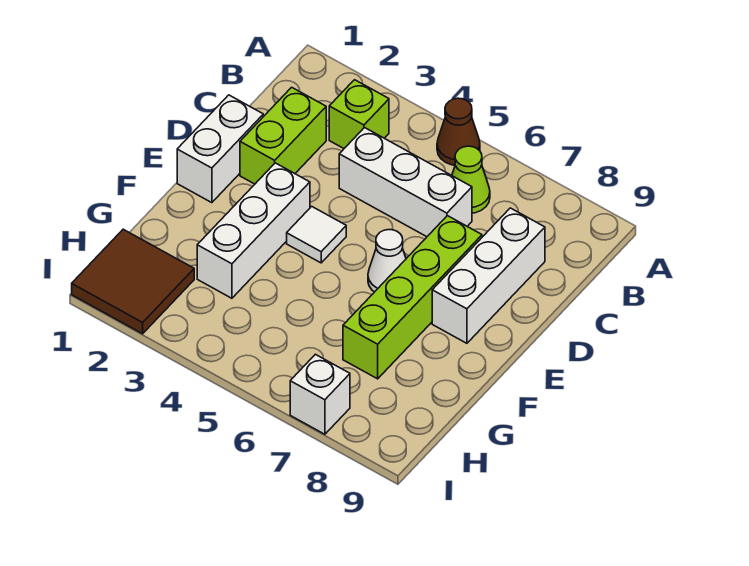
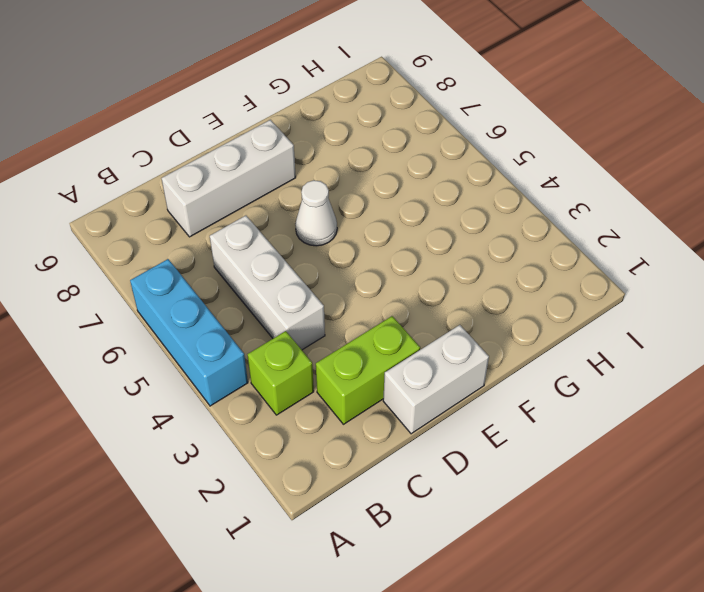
cyan 1x3 brick [130,259,248,406] -> brown 1x1 cone [437,98,480,165]
none -> lime 1x1 cone [452,146,490,213]
none -> lime 1x4 brick [343,216,482,379]
none -> white 1x3 brick [197,163,310,298]

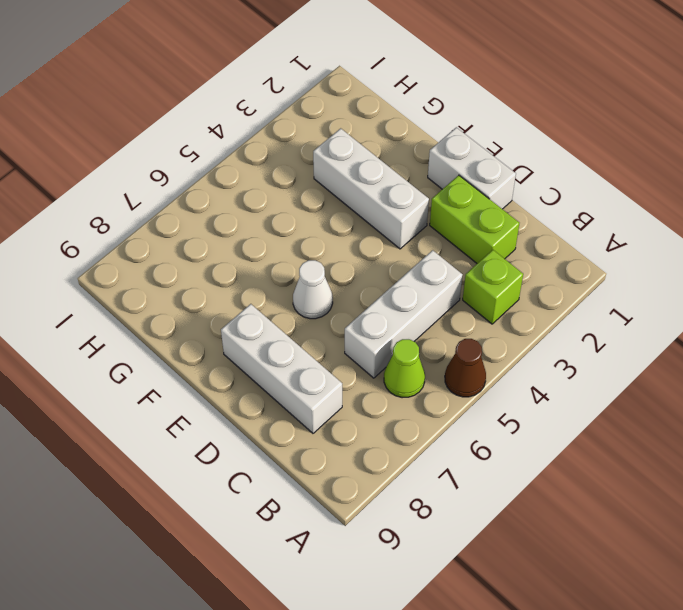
none -> lime 1x4 brick [343,216,482,379]
none -> white 1x1 tile [287,206,346,263]
none -> brown 2x2 tile [72,229,194,334]

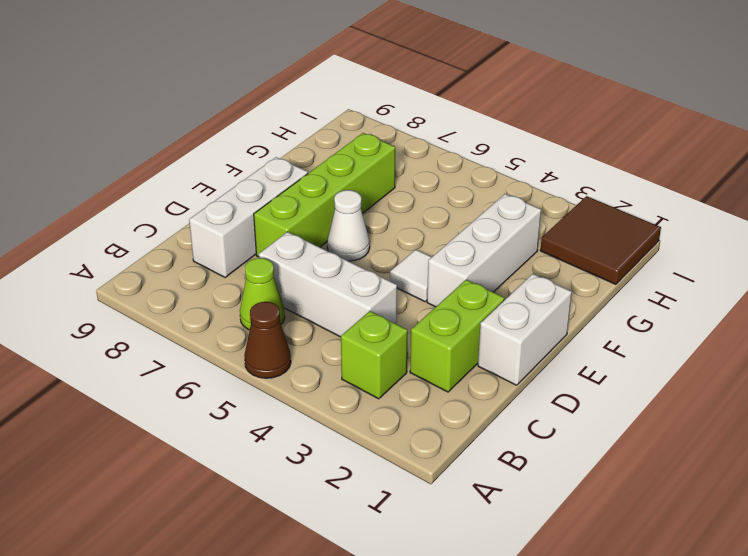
none -> white 1x1 brick [290,354,350,434]

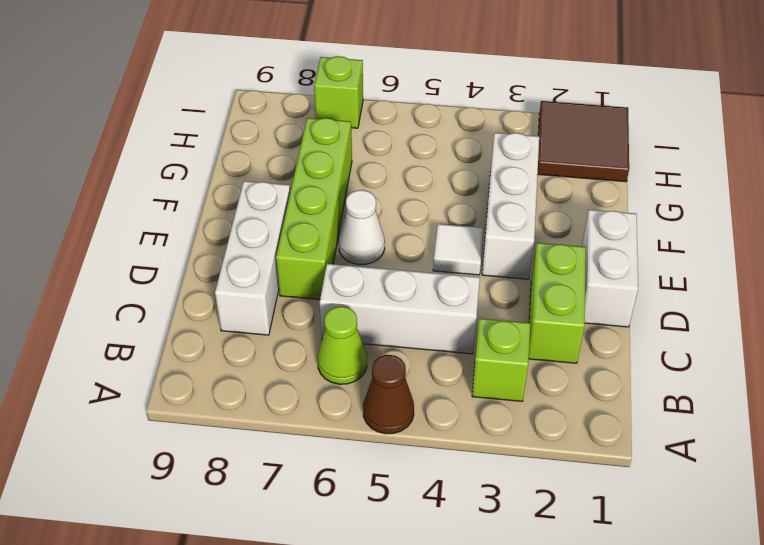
lime 1x1 brick [314,56,363,128] -> white 1x1 brick [290,354,350,434]

